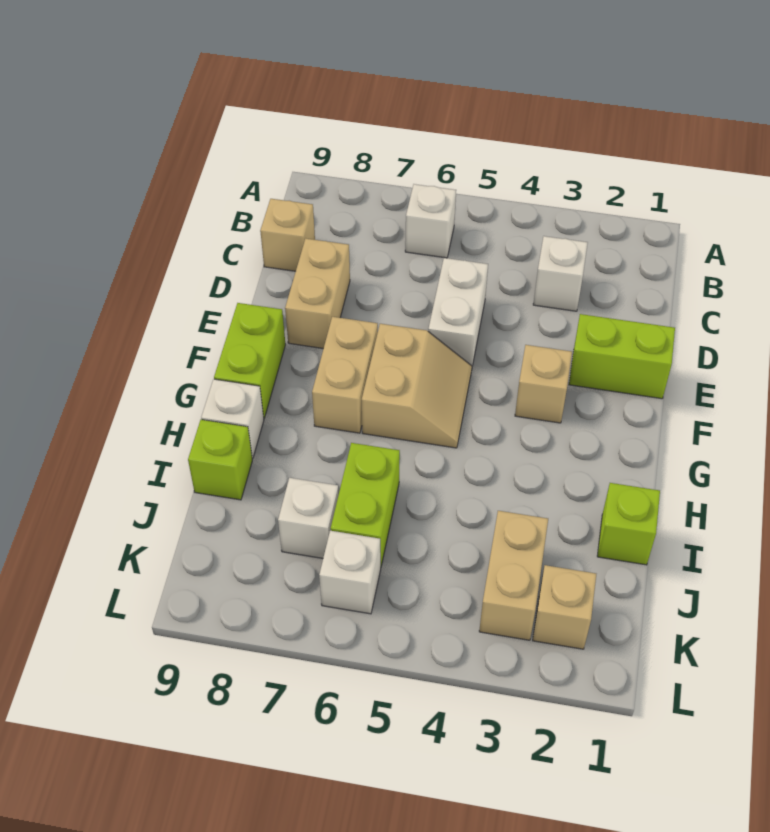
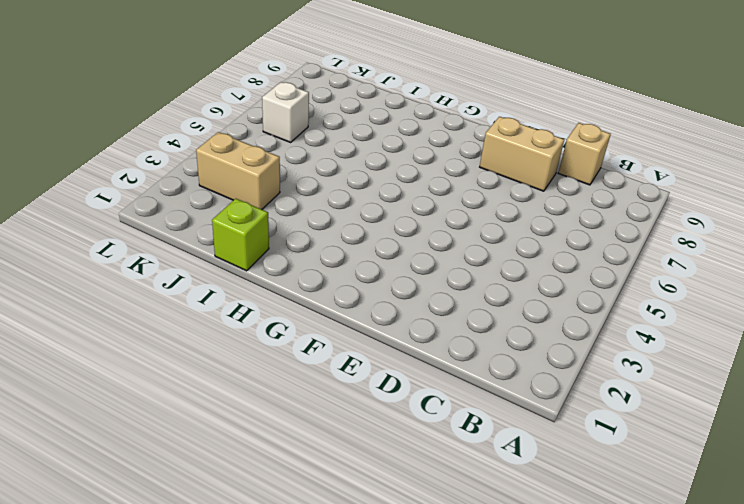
none -> white 1x1 brick [405,184,456,258]
none -> white 1x1 brick [533,236,588,311]
none -> white 1x2 brick [428,258,488,366]

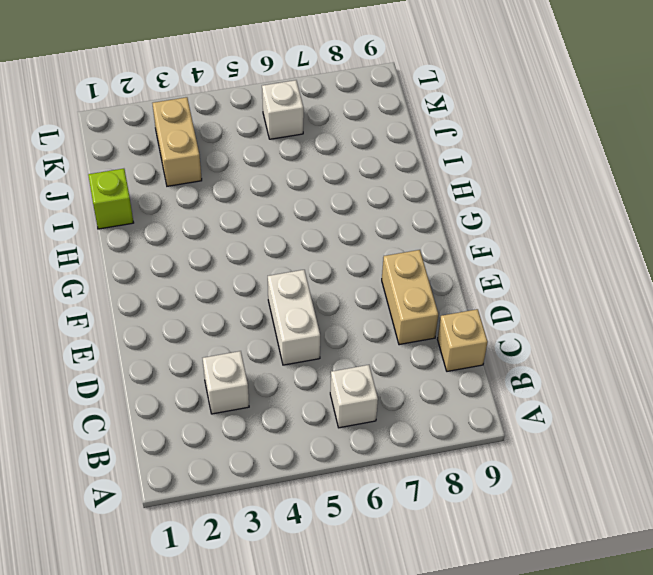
none -> lime 1x2 brick [569,314,675,399]
none -> tan 1x1 brick [515,345,572,423]
none -> tan 2x2 slope [362,324,472,448]

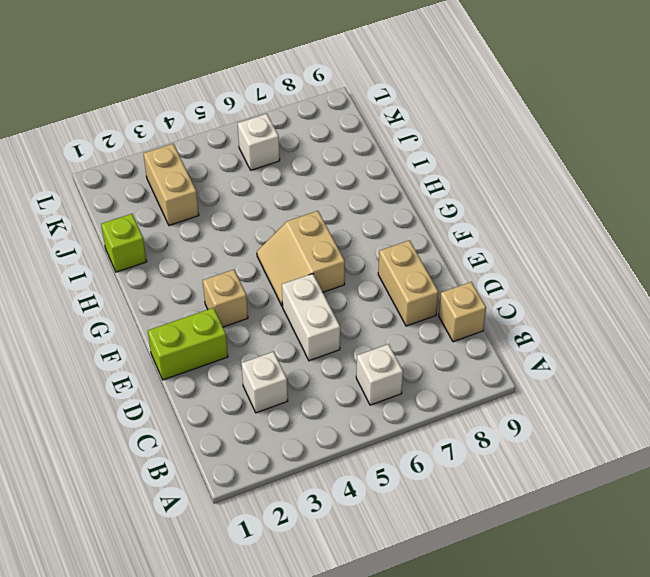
none -> tan 1x2 brick [312,317,378,433]
none -> lime 1x2 brick [214,303,285,418]
none -> white 1x1 brick [201,379,264,458]

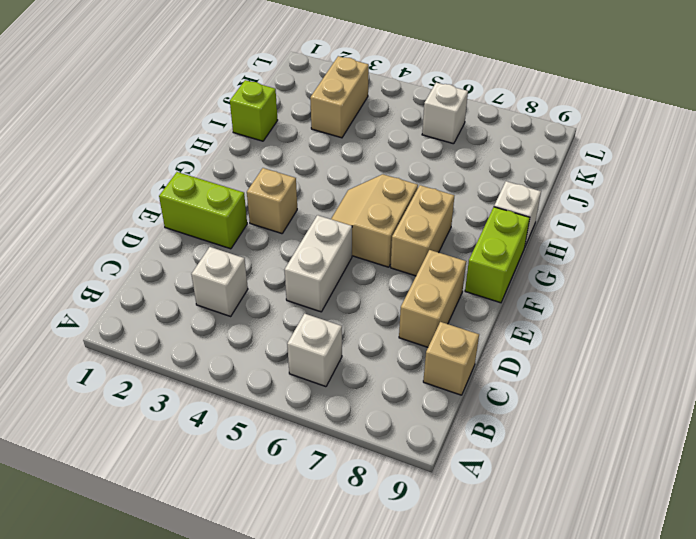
none -> lime 1x2 brick [331,443,400,566]
none -> lime 1x1 brick [188,420,252,500]
none -> white 1x1 brick [278,478,339,558]

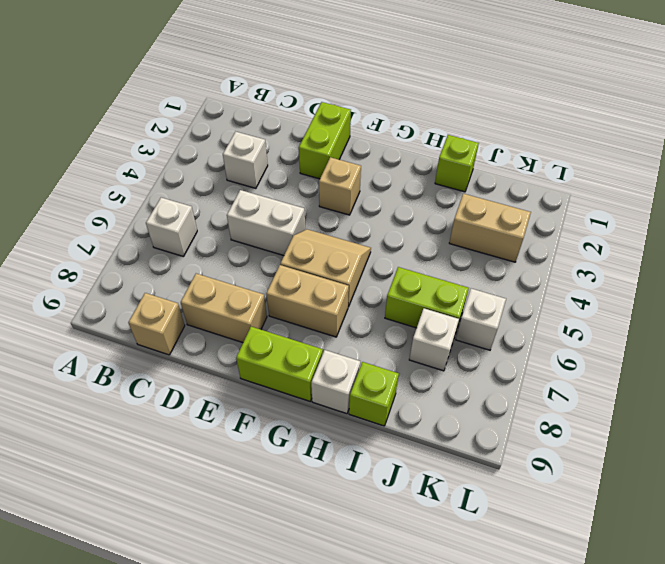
none -> tan 1x1 brick [533,565,596,649]

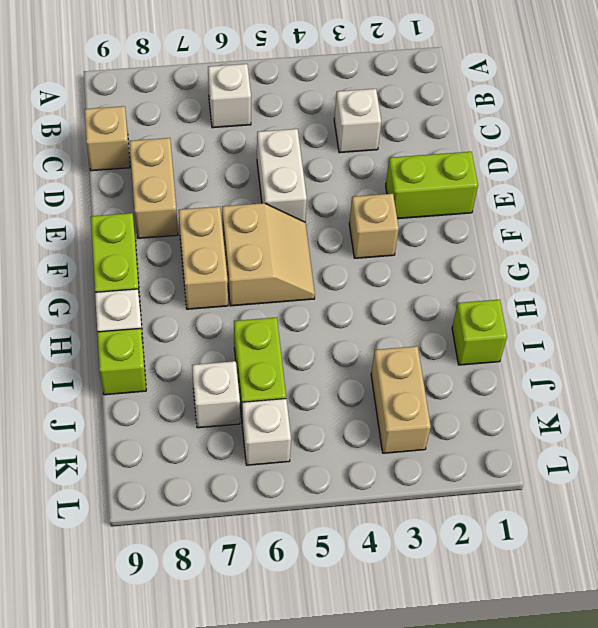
none -> tan 1x1 brick [533,565,596,649]

